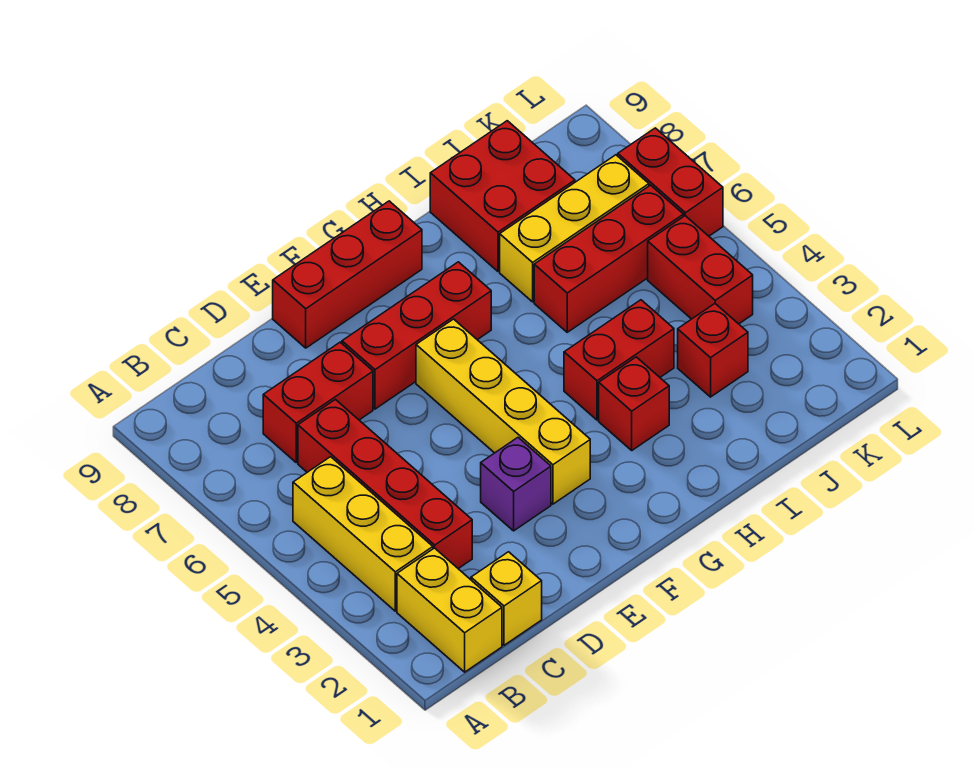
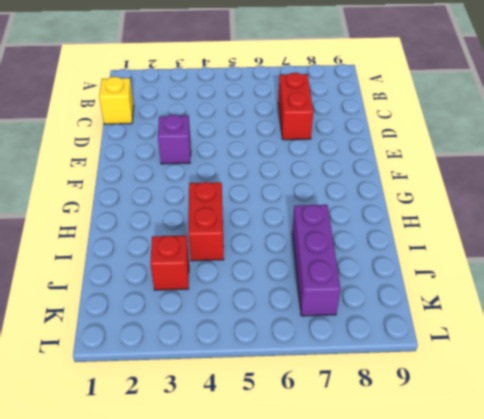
purple 1x3 brick [292,205,341,316] -> yellow 1x3 brick [500,155,649,302]
none -> yellow 1x2 brick [397,548,502,672]
none -> yellow 1x3 brick [293,457,433,611]
none -> red 1x4 brick [298,399,472,569]

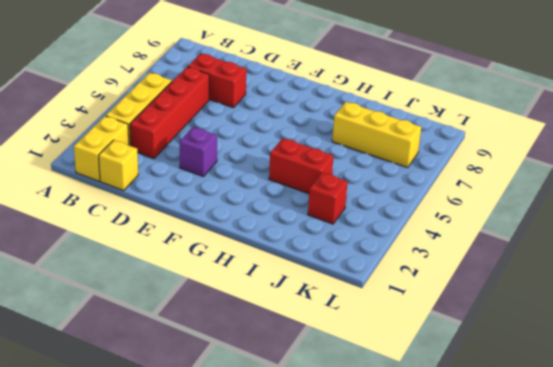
none -> red 1x3 brick [342,262,491,409]
none -> red 1x3 brick [273,201,422,348]
none -> yellow 1x4 brick [416,319,590,504]

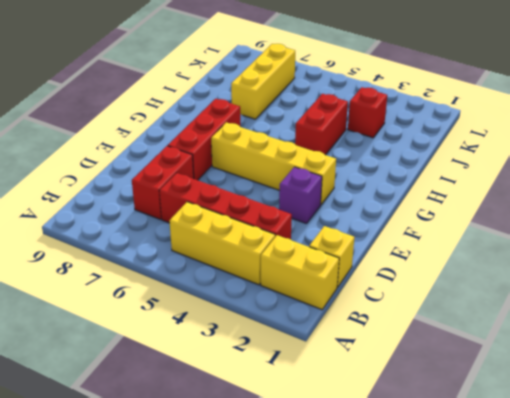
none -> red 1x3 brick [273,201,422,348]
none -> red 1x1 brick [599,357,669,450]
none -> red 1x3 brick [534,185,684,332]

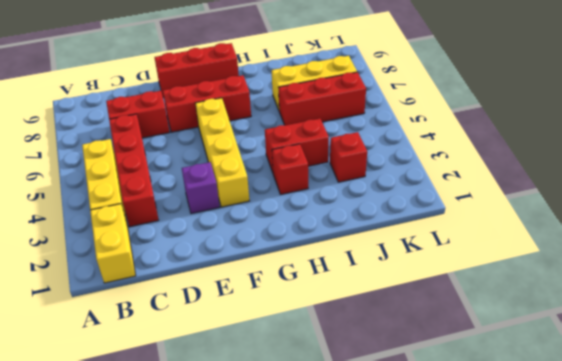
none -> yellow 1x1 brick [471,552,542,645]
none -> red 2x2 brick [430,121,575,271]
none -> red 1x2 brick [648,216,753,324]

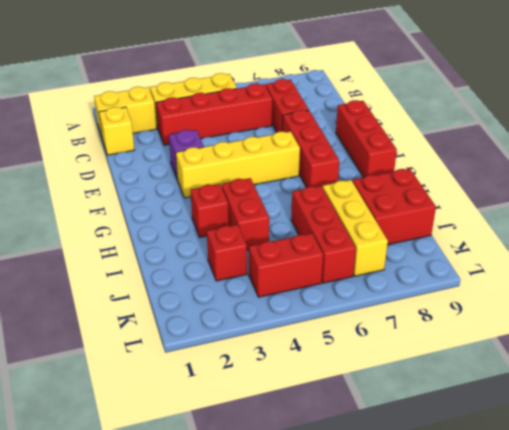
none -> red 1x2 brick [618,128,723,236]

